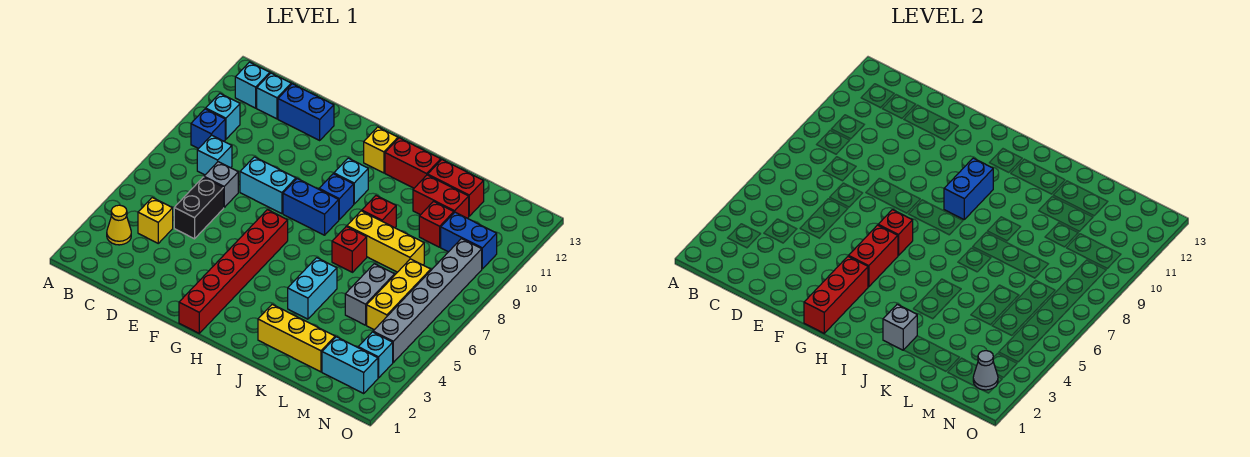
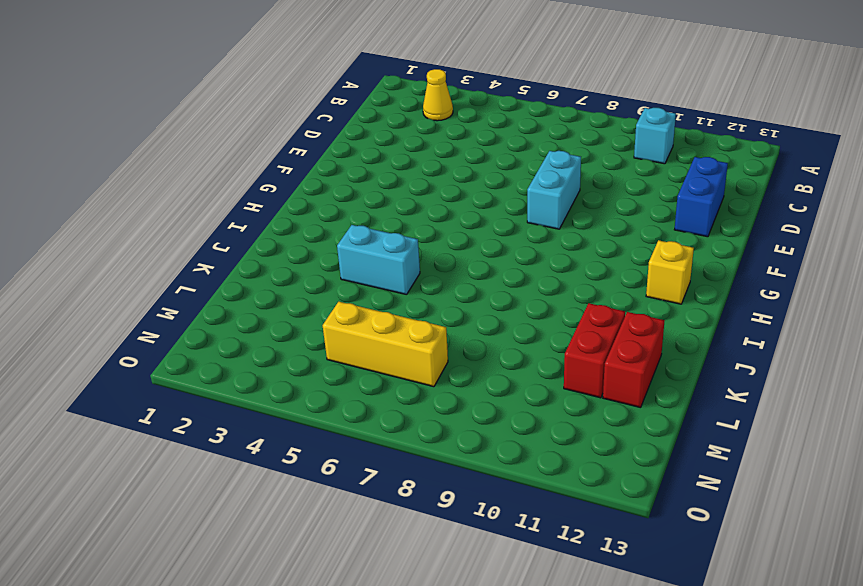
none -> blue 1x1 brick [191,109,225,149]
none -> cyan 1x1 brick [235,62,270,108]
none -> yellow 1x1 brick [138,198,173,243]
none -> cyan 1x1 brick [197,135,232,175]

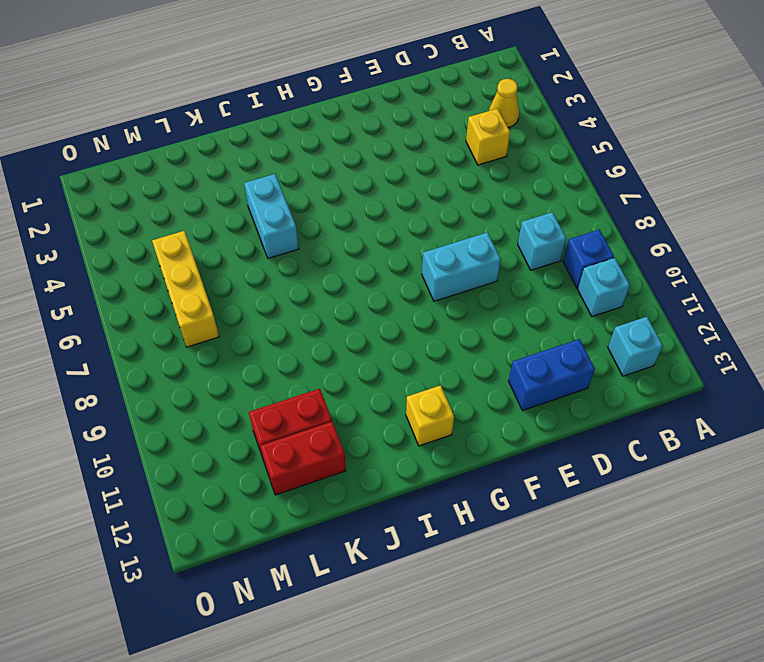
none -> cyan 1x1 brick [257,73,291,119]
none -> black 1x2 brick [174,177,224,239]
none -> grey 1x1 brick [204,162,238,207]
none -> red 1x6 brick [179,210,288,333]

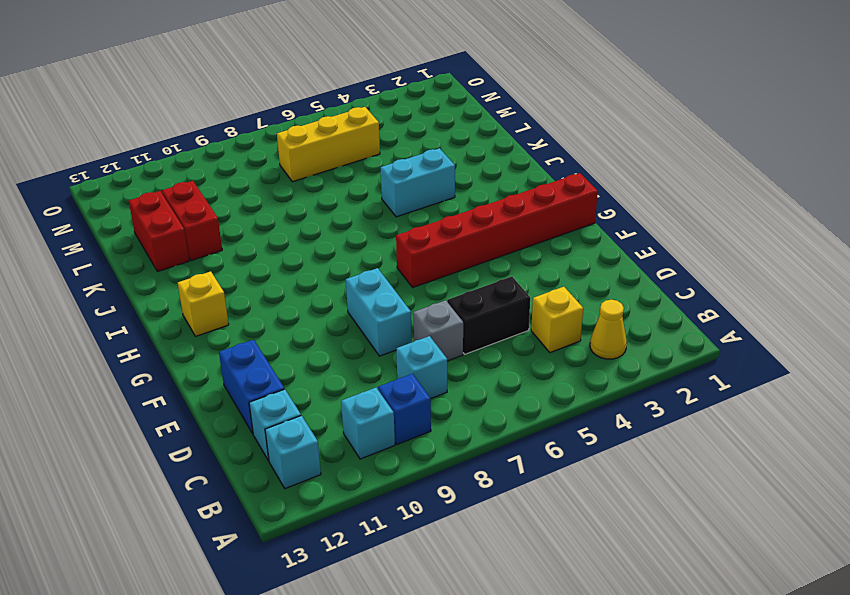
none -> blue 1x2 brick [283,179,339,235]
none -> blue 1x1 brick [319,174,354,219]
none -> cyan 1x1 brick [334,158,368,204]
none -> red 1x2 brick [385,138,441,188]

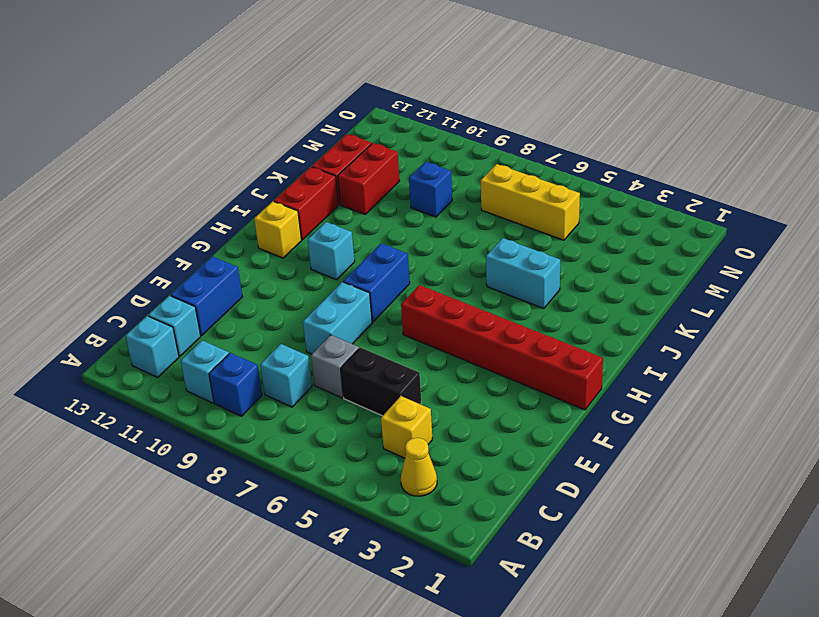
blue 1x1 brick [409,162,452,217] -> blue 1x1 brick moved to [319,174,354,219]
none -> yellow 1x3 brick [258,304,335,372]
none -> red 1x1 brick [332,226,367,272]
none -> yellow 1x3 brick [347,211,424,272]
none -> red 1x1 brick [362,196,396,228]

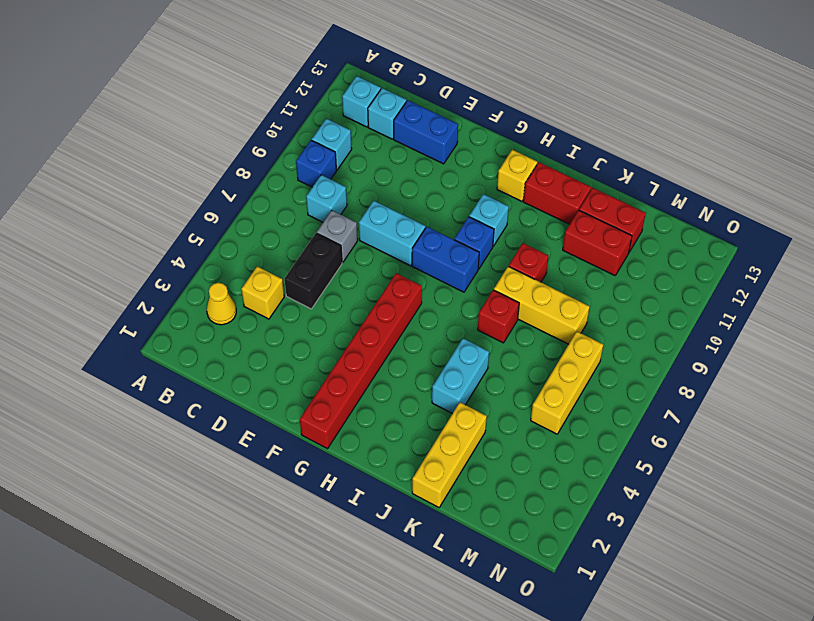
yellow 1x3 brick [412,402,487,507] -> yellow 1x3 brick turned to [258,304,335,372]
none -> grey 1x2 brick [345,264,395,325]
none -> red 1x1 brick [419,201,454,247]
none -> cyan 1x2 brick [322,337,378,393]
none -> blue 1x2 brick [441,212,497,269]

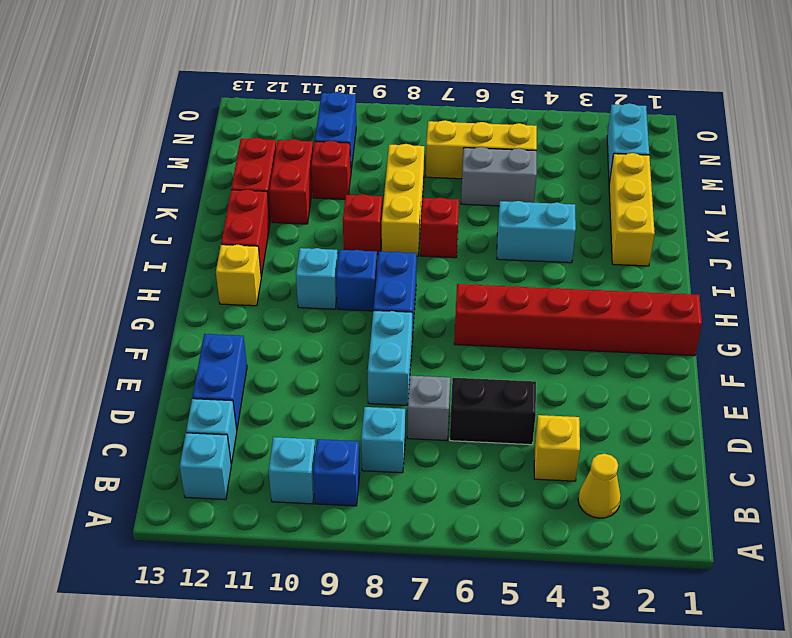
none -> cyan 1x1 brick [358,332,393,378]
none -> grey 1x6 brick [373,239,482,362]
none -> red 1x3 brick [804,256,868,333]
none -> red 1x2 brick [849,225,898,287]

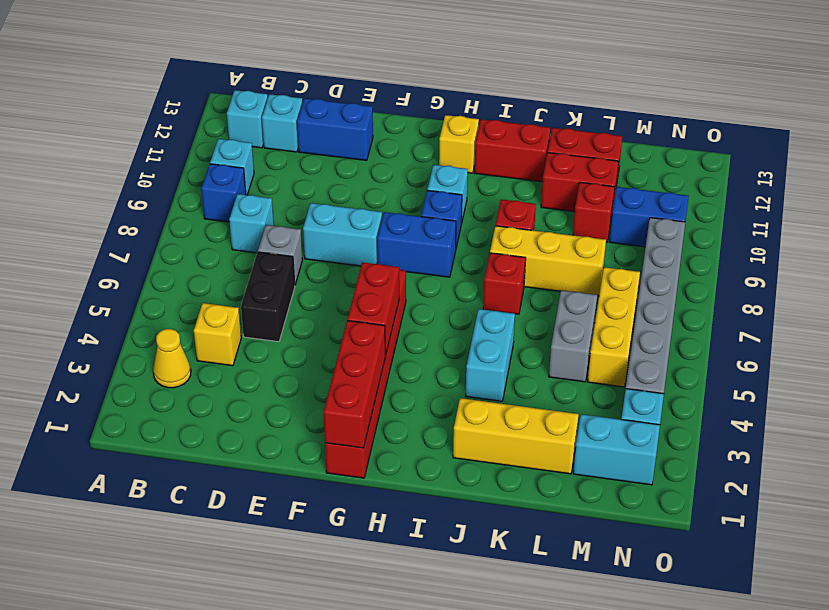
none -> red 1x1 brick [878,210,913,255]
none -> blue 1x2 brick [944,158,993,219]
none -> grey 1x1 brick [883,304,917,350]
none -> grey 1x1 cone [973,351,998,390]

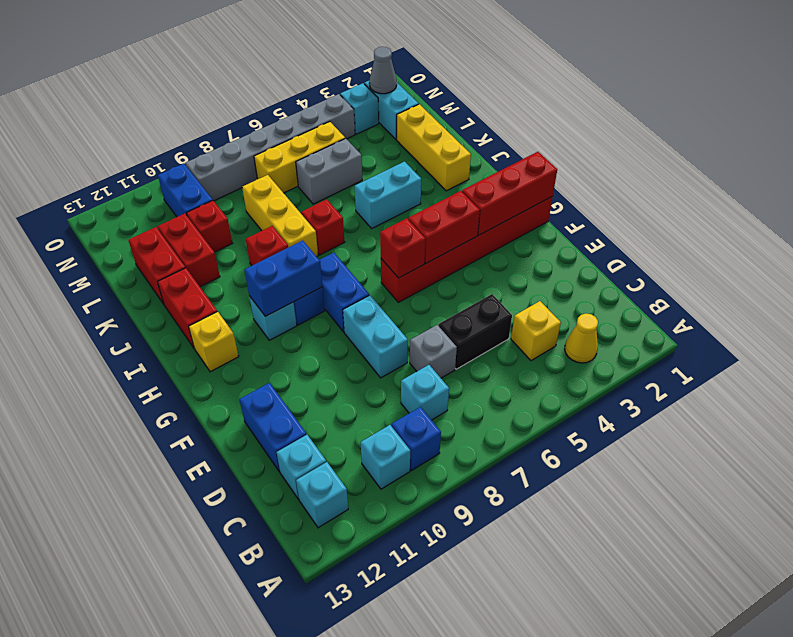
none -> grey 1x1 brick [883,304,917,350]

